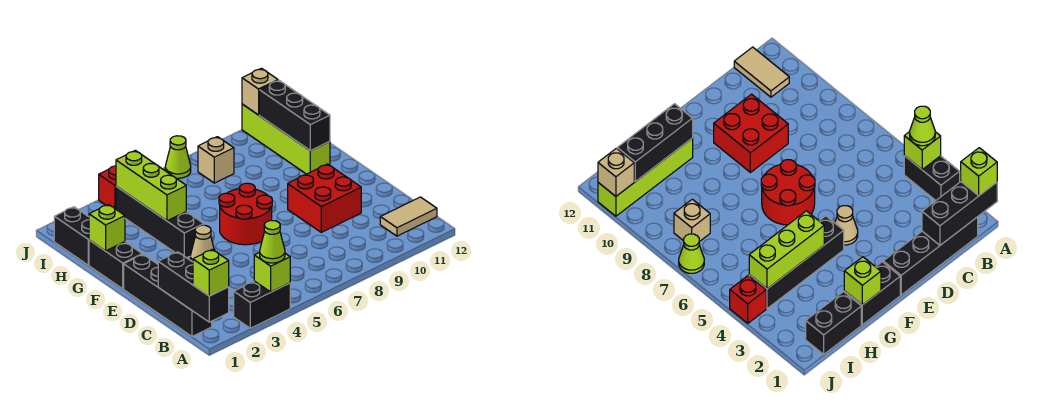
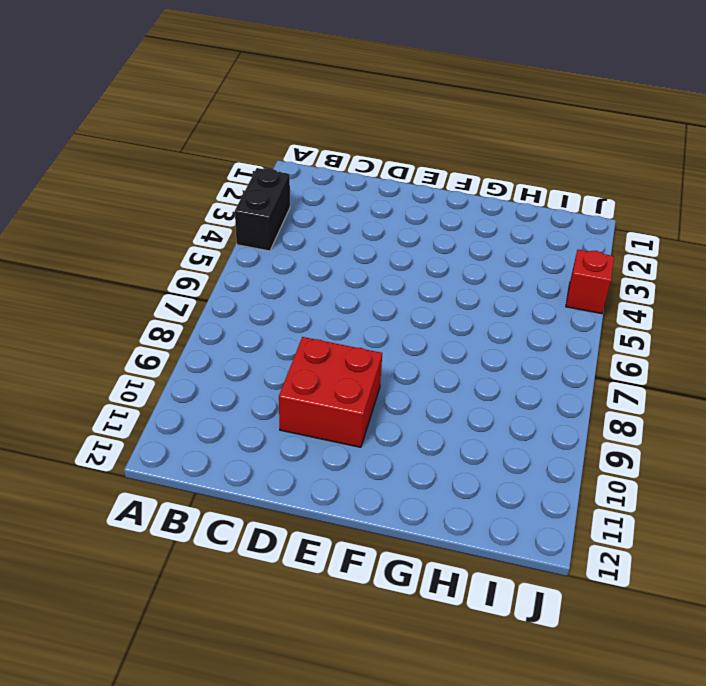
none -> black 1x4 brick [124,254,212,336]
none -> tan 1x2 tile [380,197,437,236]
none -> tan 1x1 cone [190,225,214,262]

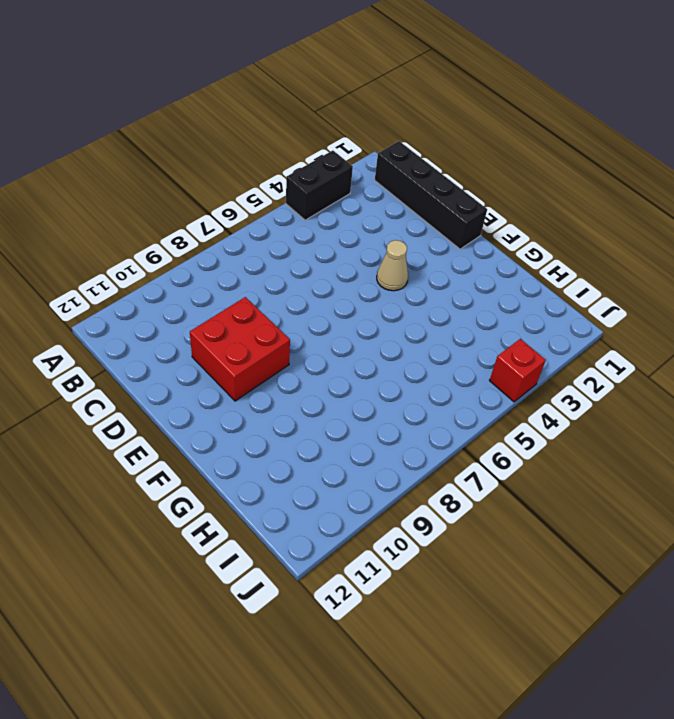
none -> tan 1x2 tile [380,197,437,236]
none -> red 2x2 round brick [219,183,272,245]
none -> black 1x2 brick [89,240,142,289]

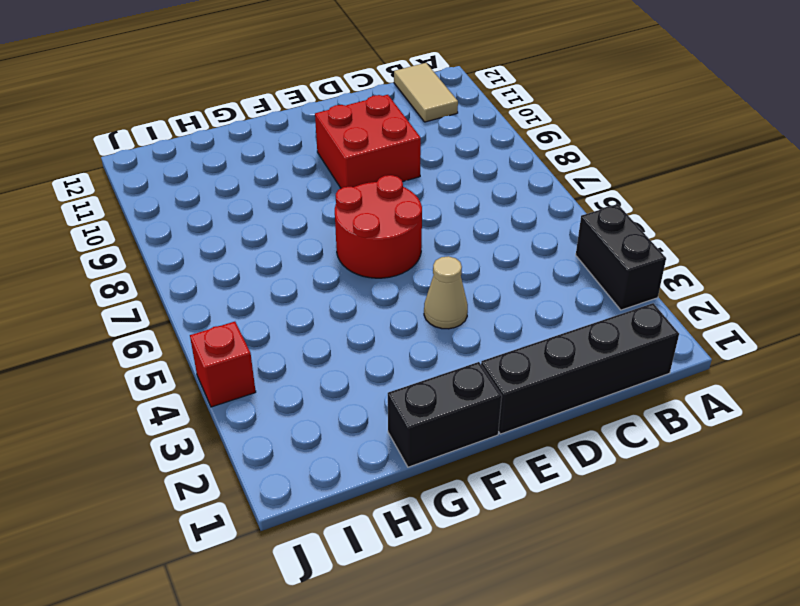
none -> black 1x4 brick [116,186,204,258]
none -> lime 1x4 brick [242,104,330,174]
none -> black 1x2 brick [54,207,89,265]

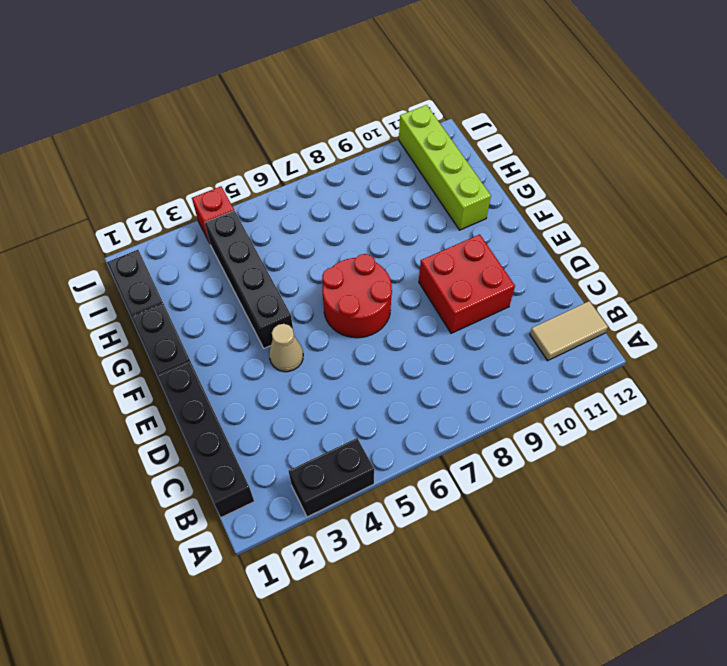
none -> tan 1x1 brick [198,137,234,183]
none -> lime 1x1 cone [165,136,191,178]
none -> black 1x3 brick [158,252,229,322]

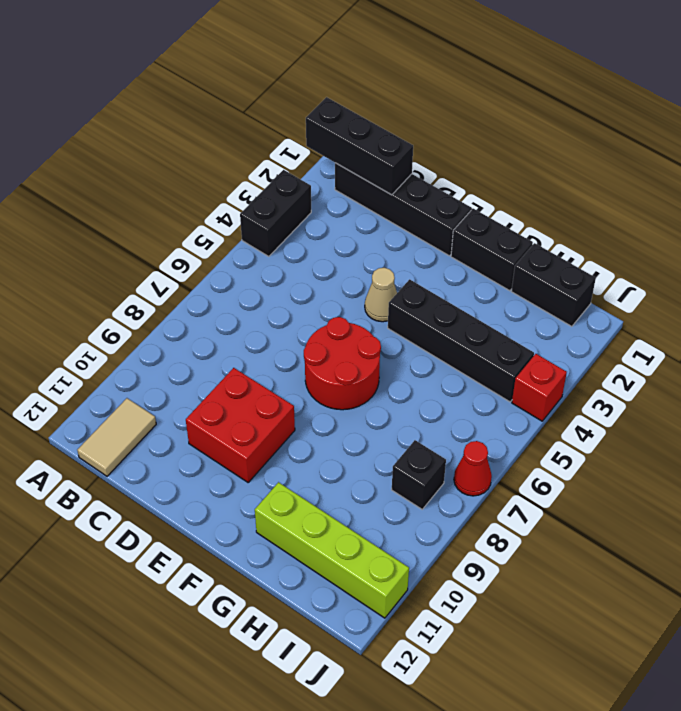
black 1x1 brick [392,440,446,509] -> tan 1x1 brick [198,137,234,183]
red 1x1 cone [454,441,492,496] -> lime 1x1 cone [165,136,191,178]
none -> lime 1x1 brick [254,252,290,292]
none -> lime 1x1 brick [89,204,125,251]
none -> lime 1x3 brick [116,150,186,221]

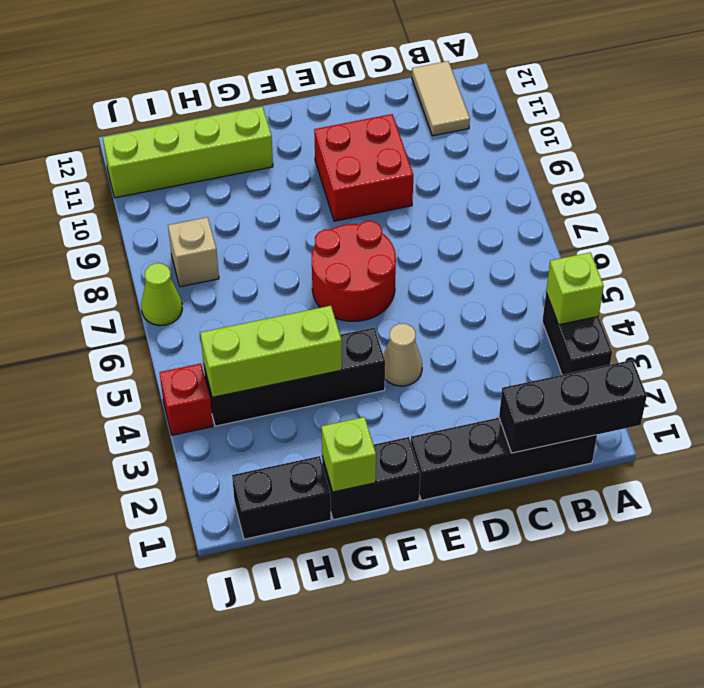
none -> black 1x3 brick [259,80,330,151]
none -> tan 1x1 brick [242,68,278,115]
none -> lime 1x1 brick [193,249,229,296]

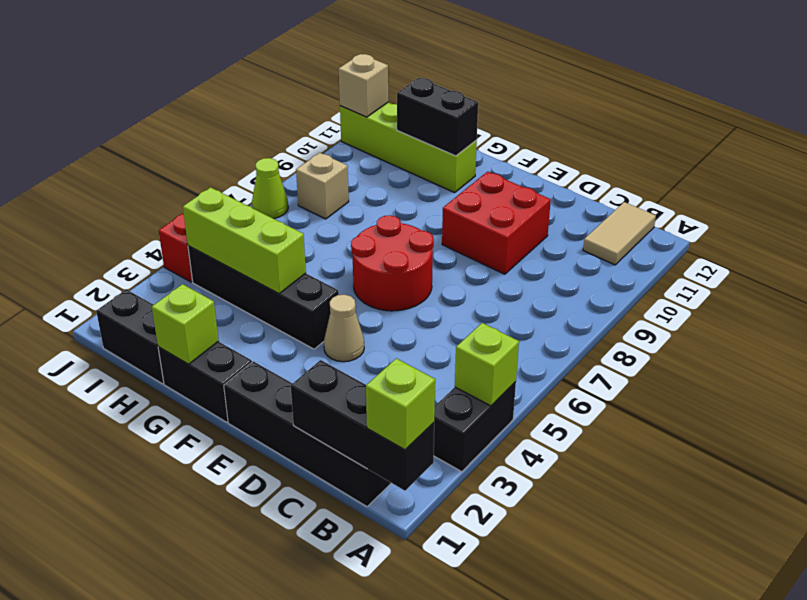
black 1x2 brick [397,78,478,156] -> black 1x3 brick [259,80,330,151]
none -> lime 1x1 cone [260,220,285,263]

